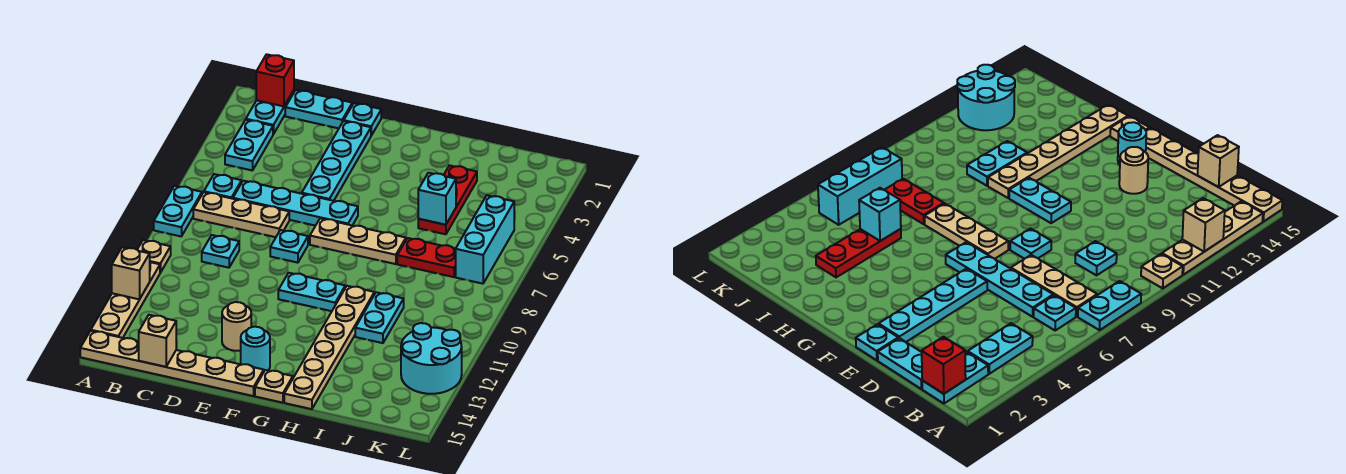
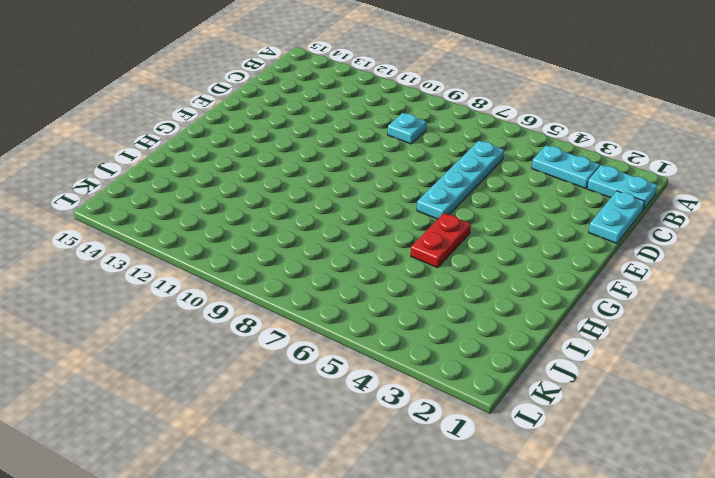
red 1x2 plate [411,213,471,268] -> red 1x2 plate moved to [397,238,456,277]
none -> cyan 1x2 plate [154,186,202,236]
none -> tan 1x1 plate [137,240,171,273]
none -> tan 1x4 plate [91,262,160,338]

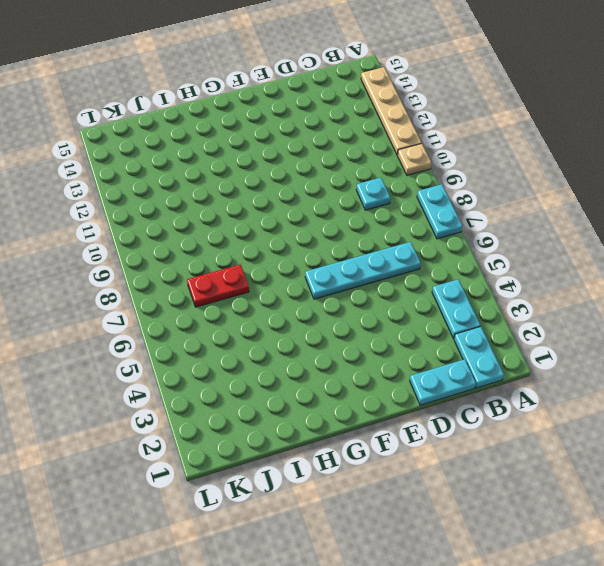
none -> tan 1x6 plate [80,331,264,396]
none -> cyan 1x1 plate [204,174,242,199]
none -> tan 1x3 plate [193,192,289,237]

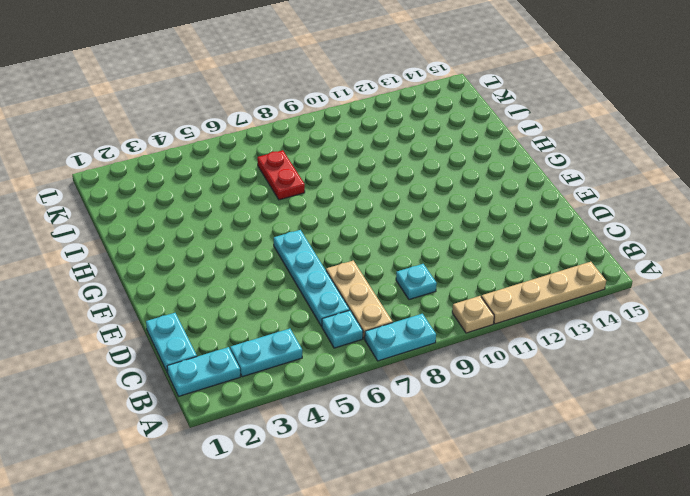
none -> tan 1x6 plate [80,331,264,396]
none -> cyan 1x1 plate [344,103,381,135]
none -> cyan 1x4 plate [302,121,371,201]

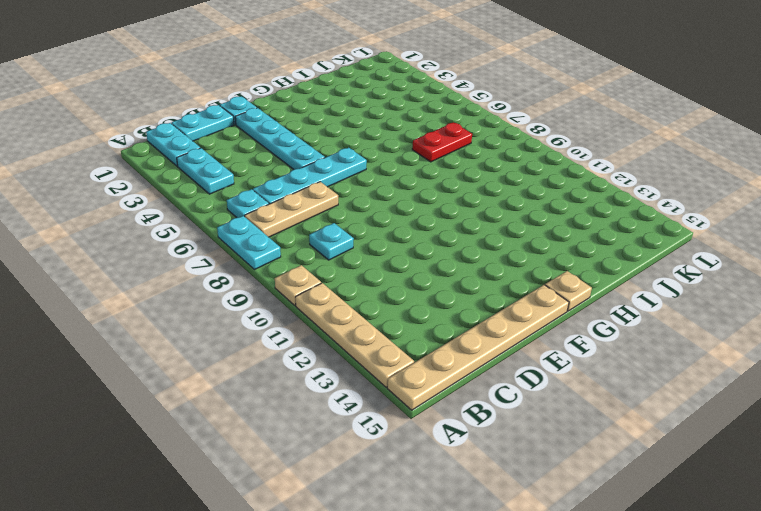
none -> cyan 1x1 plate [270,230,308,263]
none -> tan 1x1 round brick [222,302,251,351]
none -> tan 1x3 plate [310,218,406,264]

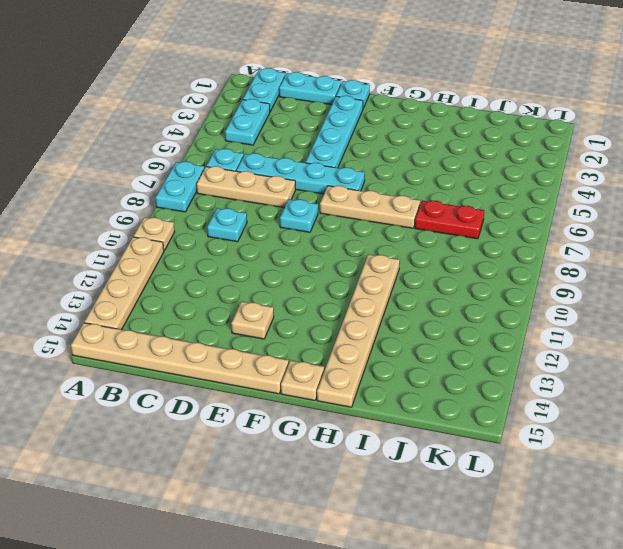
tan 1x1 plate [231,302,274,339] -> tan 1x1 round brick [222,302,251,351]
none -> cyan 1x2 plate [278,273,345,311]
none -> cyan 1x1 round brick [241,327,270,371]
none -> red 1x3 plate [418,165,477,234]

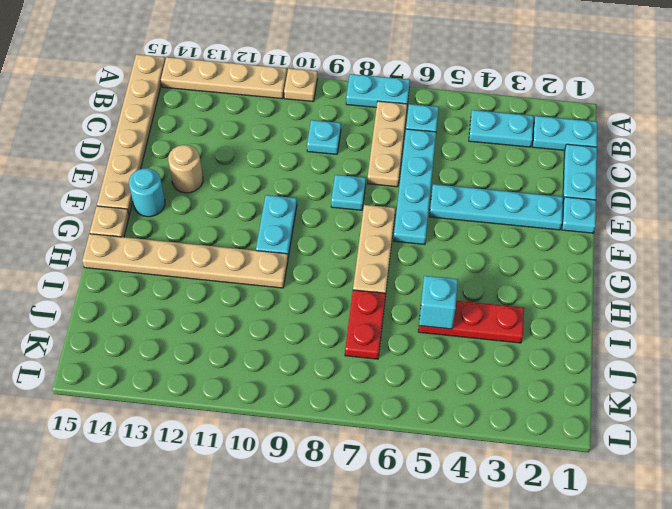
none -> cyan 1x2 plate [355,292,404,343]
none -> cyan 1x3 brick [456,195,514,284]
none -> cyan 2x2 round brick [401,323,462,394]

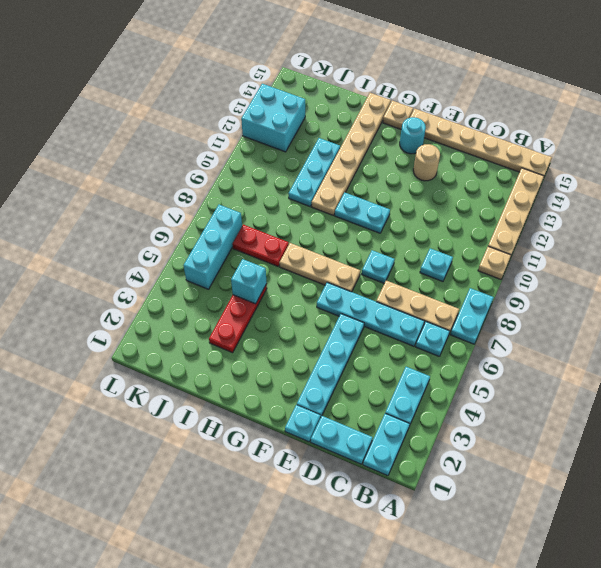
cyan 1x3 plate [288,138,340,206] -> cyan 1x2 plate [355,292,404,343]
cyan 2x2 brick [241,84,305,152] -> cyan 2x2 round brick [401,323,462,394]
none -> tan 1x1 brick [112,247,150,299]
none -> red 1x1 brick [256,54,294,106]
none -> tan 1x1 brick [139,315,176,367]

